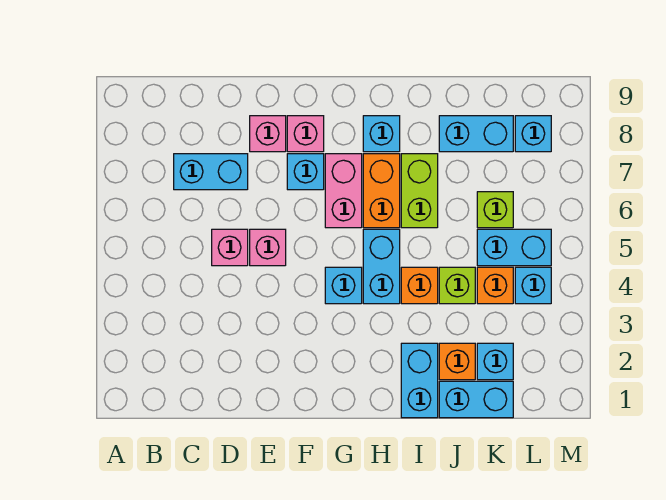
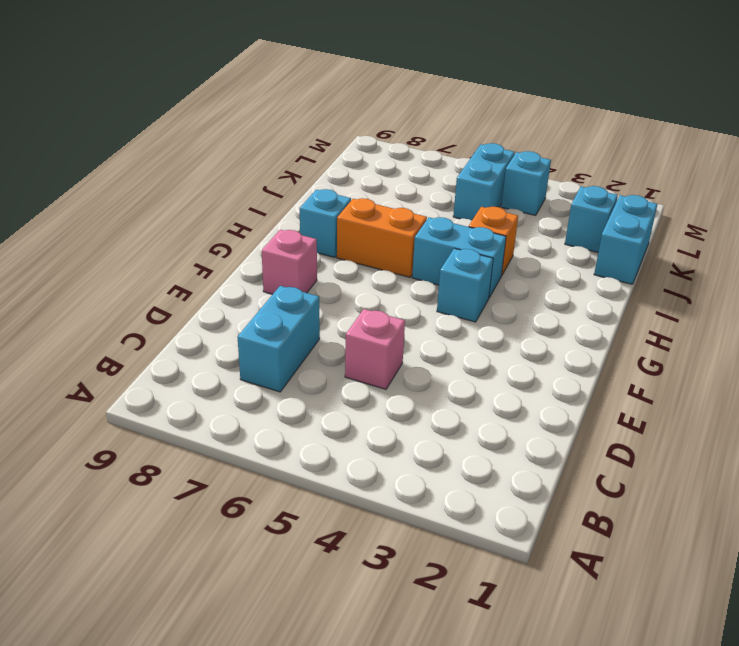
none -> pink 1x1 brick [250,229,286,266]
none -> pink 1x1 brick [250,116,286,152]
none -> cyan 1x1 brick [287,154,324,190]

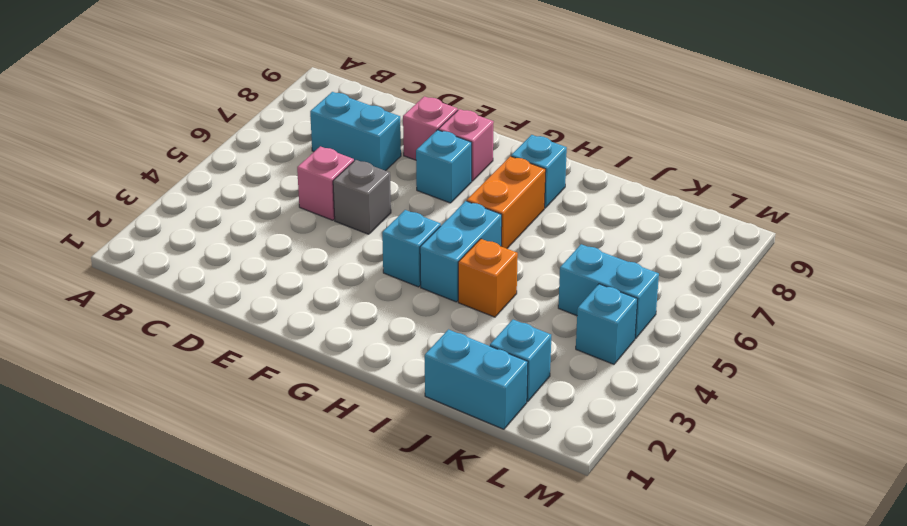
grey 1x1 brick [333,160,391,234] -> pink 1x1 brick [250,229,286,266]
none -> pink 1x2 brick [325,154,362,228]
none -> cyan 1x2 brick [401,343,438,418]
none -> lime 1x2 brick [401,154,438,228]

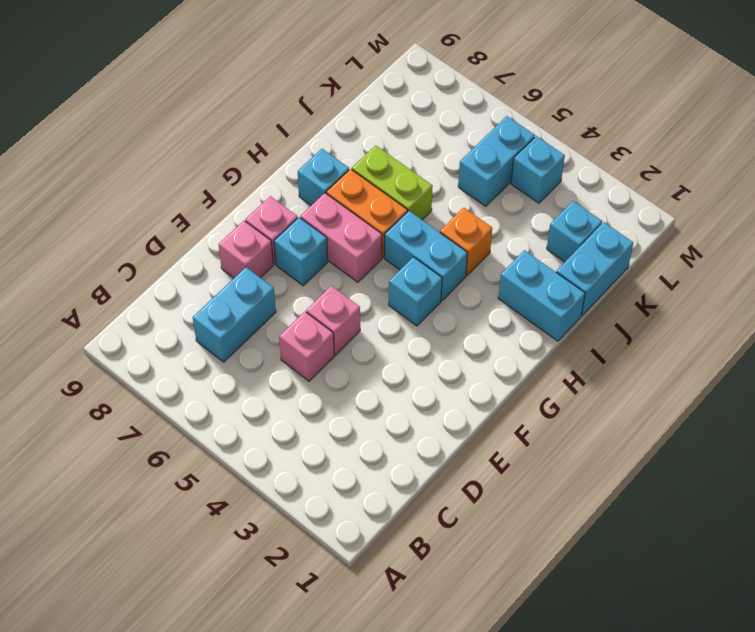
none -> orange 1x1 brick [439,343,475,380]
none -> lime 1x1 brick [439,267,475,304]
none -> cyan 1x2 brick [439,116,513,152]

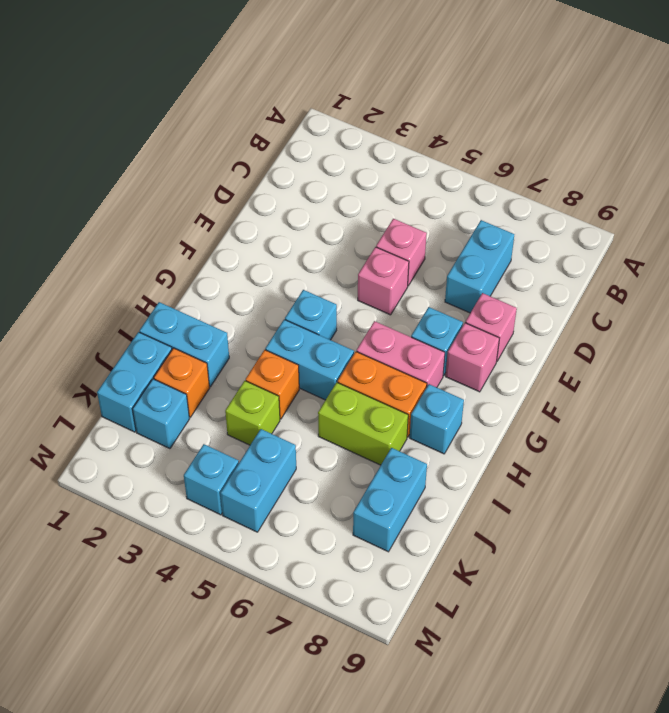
none -> orange 1x1 brick [477,267,513,304]
none -> lime 1x1 brick [477,192,513,228]
none -> cyan 1x1 brick [515,116,551,152]

